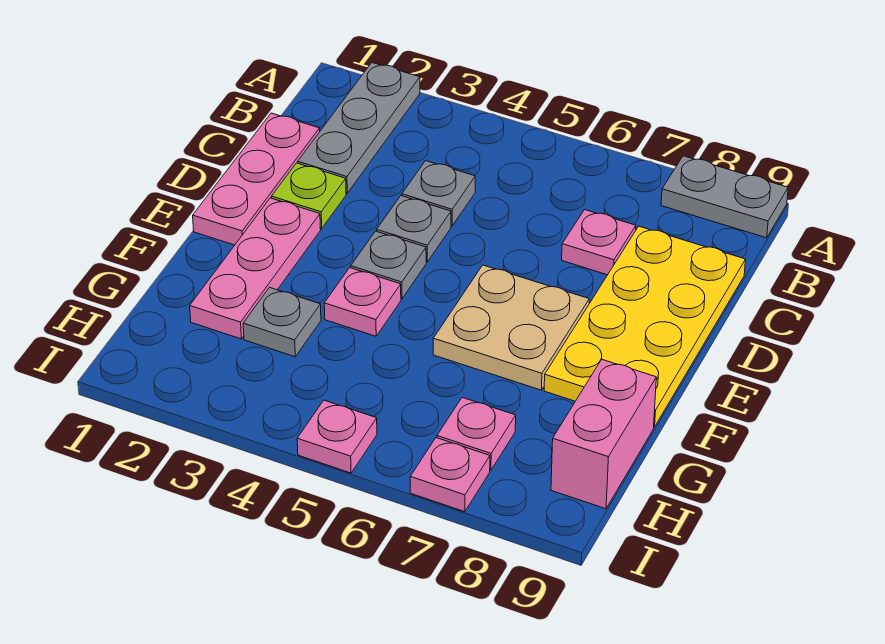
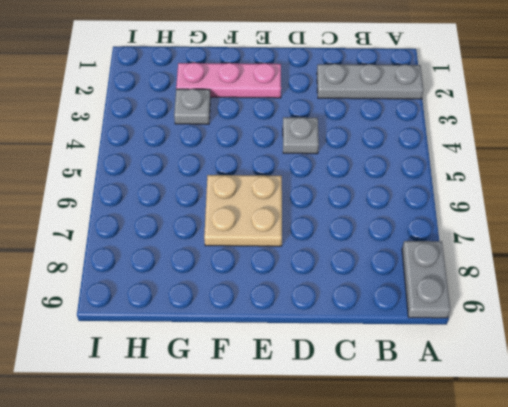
none -> pink 1x3 plate [193,113,320,245]
none -> grey 1x1 plate [402,161,475,226]
none -> pink 1x1 plate [562,210,636,275]

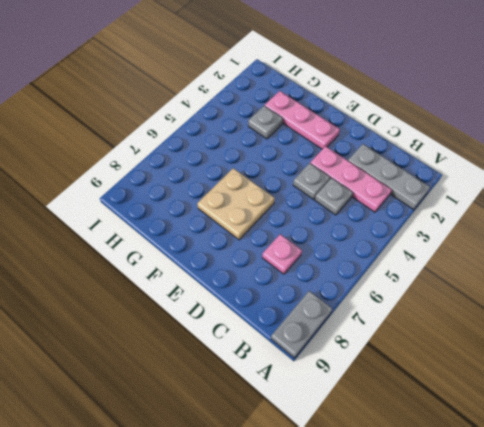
pink 1x3 plate [310,146,392,212] -> pink 1x3 plate moved to [193,113,320,245]
none -> yellow 2x4 plate [544,226,746,427]
none -> lime 1x1 plate [272,163,346,229]
none -> grey 1x1 plate [351,231,426,299]

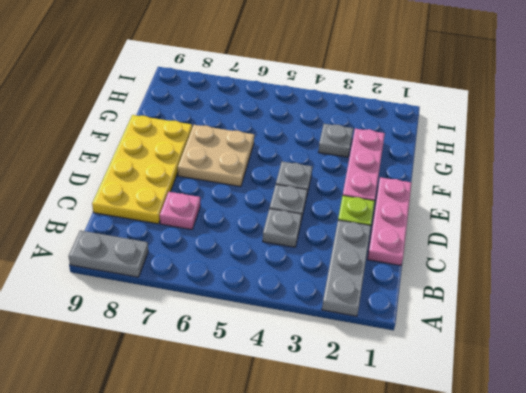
none -> pink 1x1 plate [324,268,401,336]
none -> pink 1x2 brick [551,359,656,509]
none -> pink 1x1 plate [437,397,516,470]

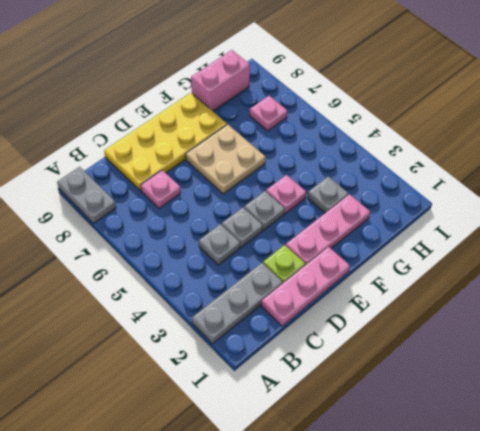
none -> pink 1x1 plate [297,400,377,473]
none -> pink 1x1 plate [410,438,490,512]

